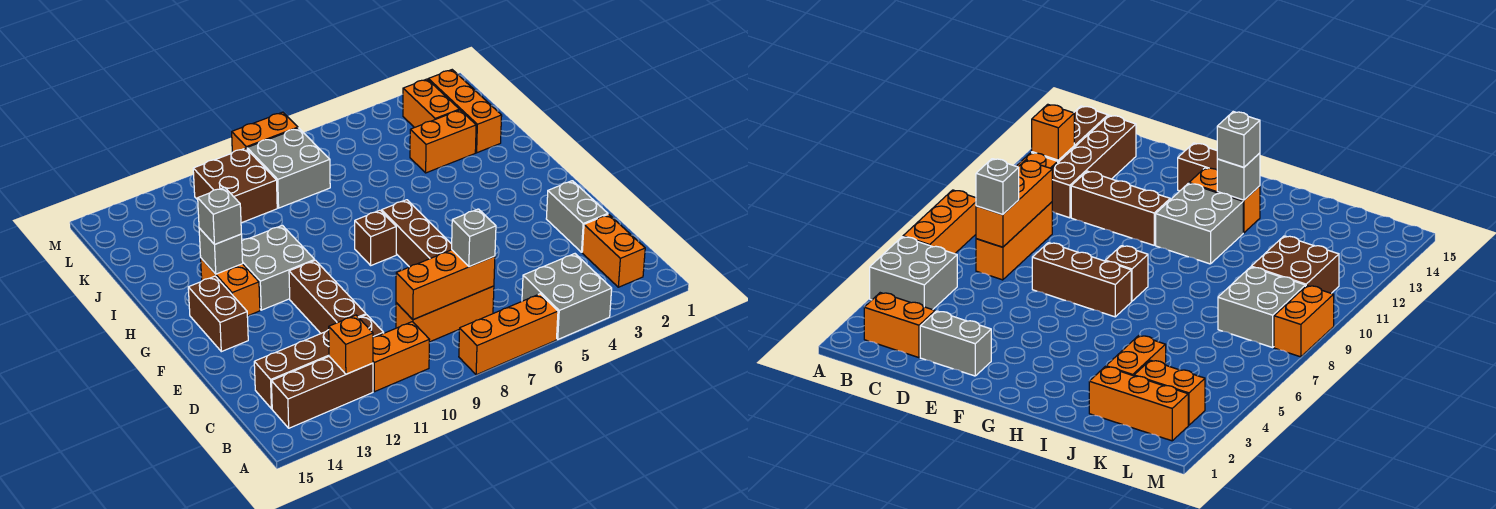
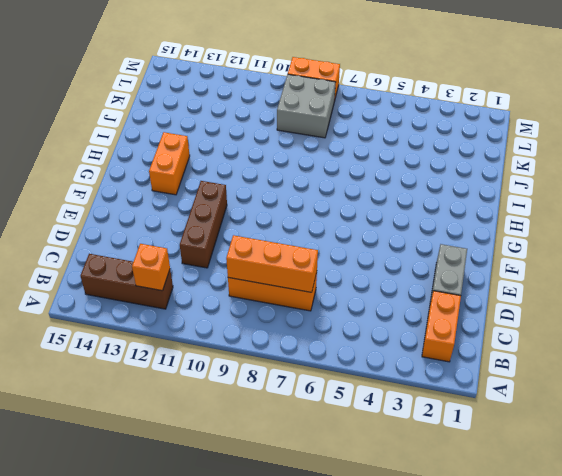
none -> grey 2x2 brick [522,254,612,339]
none -> orange 1x3 brick [459,294,558,375]
none -> orange 1x2 brick [373,322,429,392]

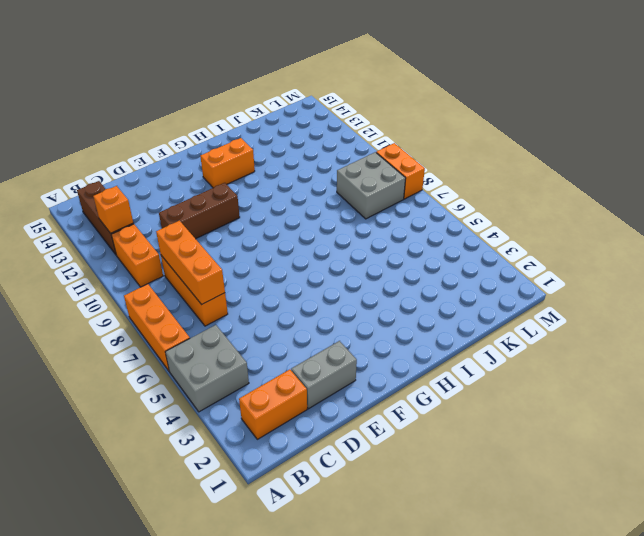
none -> brown 1x4 brick [254,315,384,409]
none -> brown 1x3 brick [382,200,452,267]
none -> brown 1x2 brick [188,276,248,352]

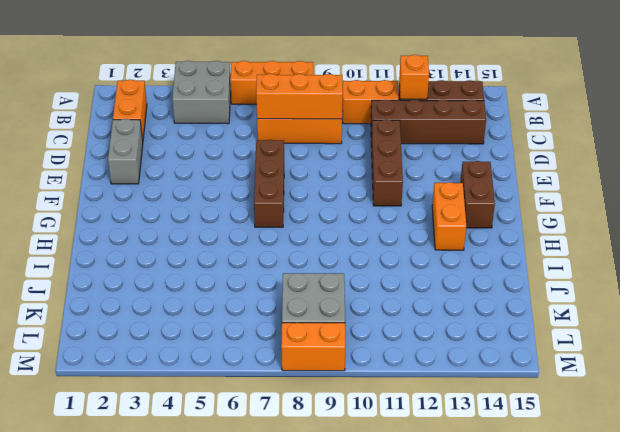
none -> brown 1x1 brick [355,210,396,265]
none -> grey 2x2 brick [242,225,315,310]
none -> orange 1x3 brick [428,70,502,153]

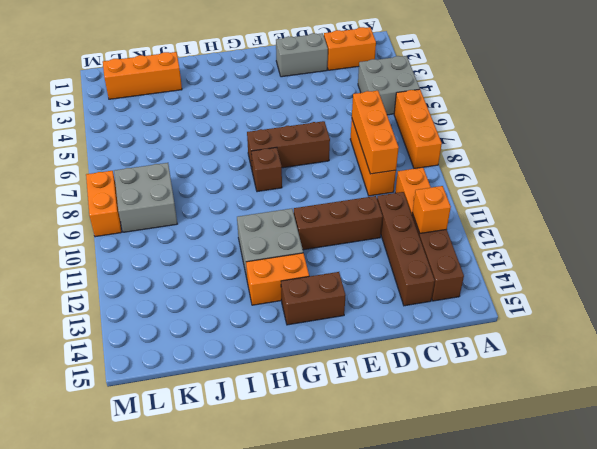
none -> orange 1x2 brick [410,110,476,173]
none -> orange 1x2 brick [403,79,459,128]
none -> brown 2x2 brick [193,148,277,223]

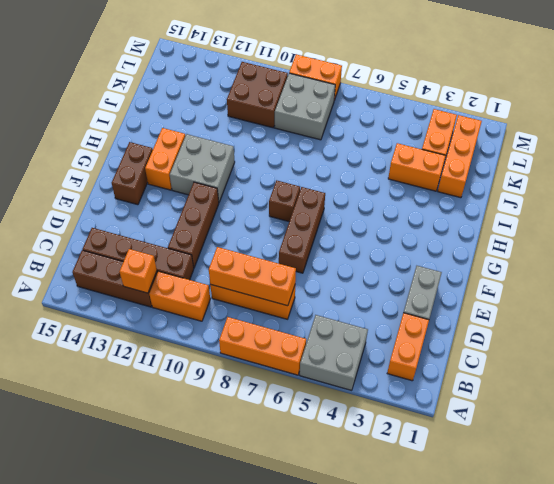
none -> grey 1x1 brick [199,228,243,274]
none -> grey 1x1 brick [452,209,496,267]
none -> grey 1x1 brick [198,187,241,244]

